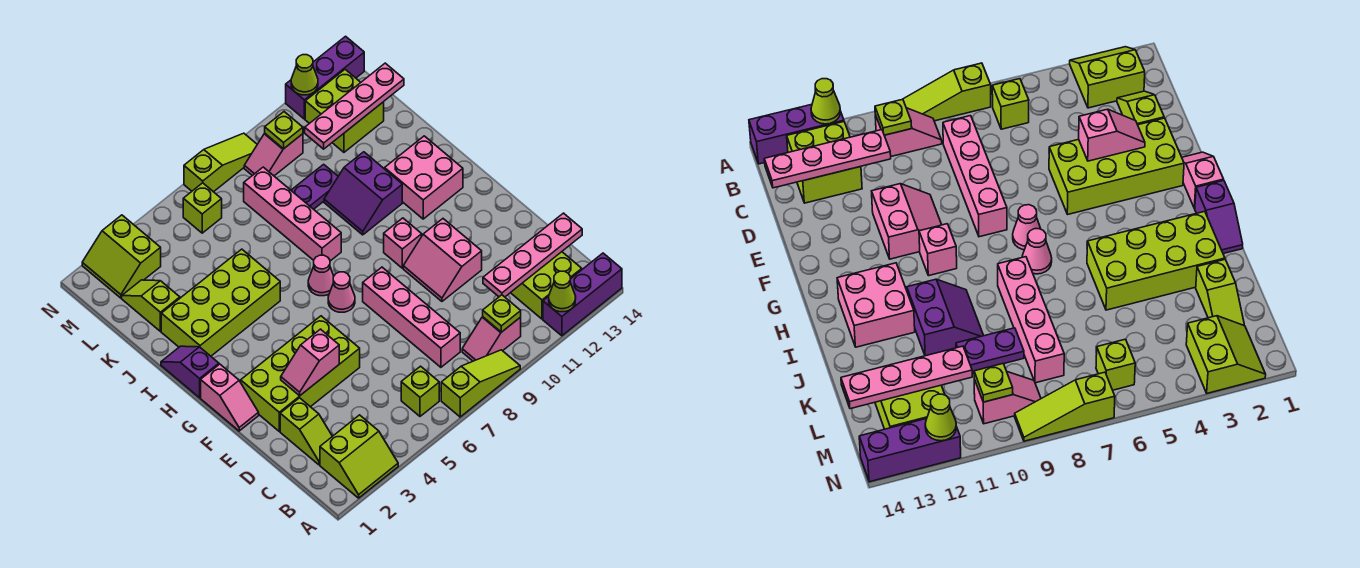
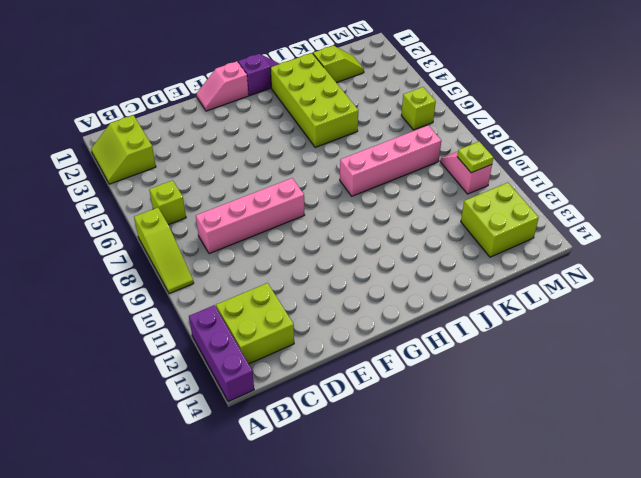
none -> pink 1x2 slope [462,317,521,361]
none -> lime 1x2 slope [280,398,332,465]
none -> lime 2x4 brick [241,316,360,431]
none -> pink 2x2 slope [403,219,482,301]

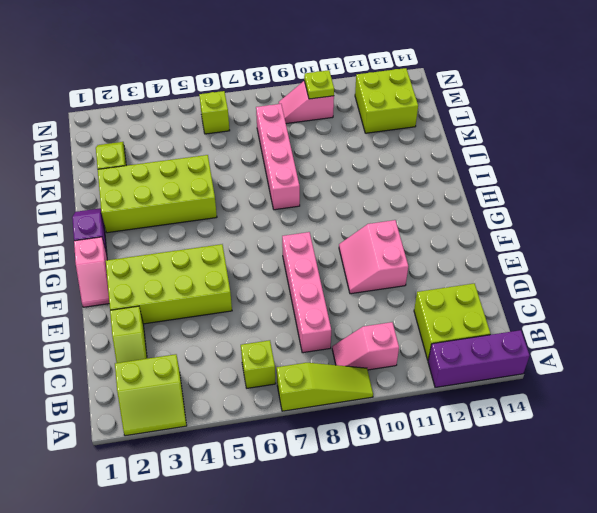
none -> pink 1x1 cone [328,272,355,312]
none -> pink 1x1 brick [384,218,422,268]
none -> pink 1x1 cone [308,255,334,296]
none -> pink 2x2 brick [385,136,463,219]

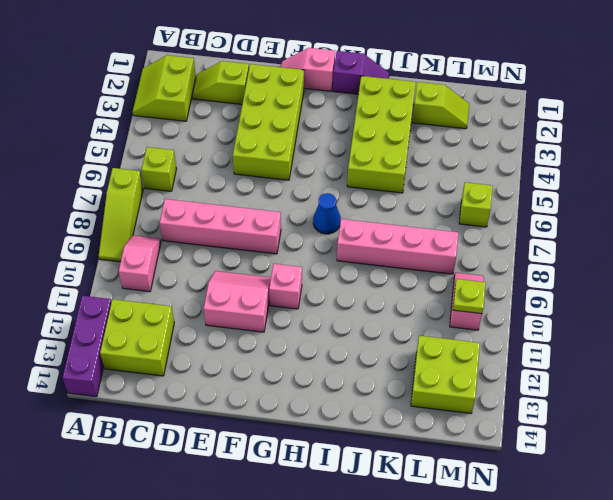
blue 1x1 cone [313,193,341,234] -> pink 1x1 cone [308,255,334,296]
none -> pink 1x1 cone [328,272,355,312]
none -> pink 2x2 brick [385,136,463,219]
none -> purple 2x2 slope [324,152,402,235]
none -> purple 1x2 plate [291,164,338,209]

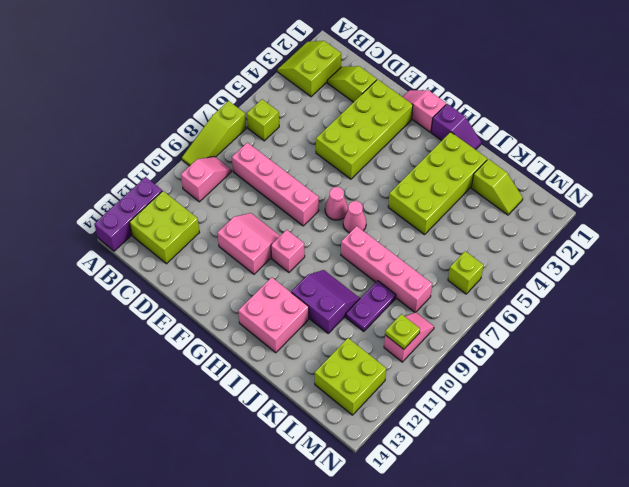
none -> lime 2x2 slope [82,215,161,298]
none -> lime 1x3 slope [184,133,257,192]
none -> purple 1x3 brick [286,36,364,119]
none -> lime 1x1 cone [549,271,576,312]

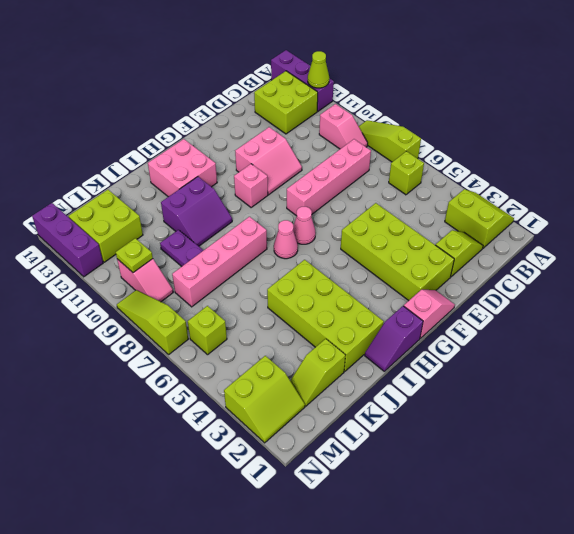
none -> lime 1x1 plate [483,295,521,332]
none -> pink 1x4 plate [483,213,582,297]
none -> pink 1x2 slope [281,329,339,396]
none -> pink 1x4 plate [305,63,404,149]

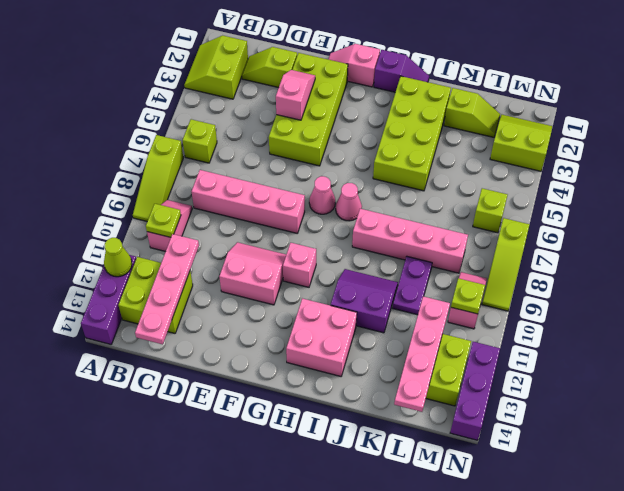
none -> lime 1x1 cone [291,55,318,95]

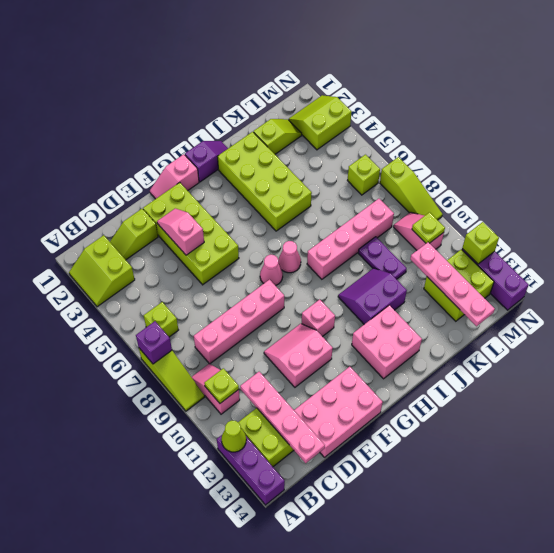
purple 1x1 brick [136,321,172,364] -> none
pink 2x3 brick [294,367,383,457] -> none
lime 1x1 brick [462,222,499,264] -> lime 1x1 cone [291,55,318,95]

